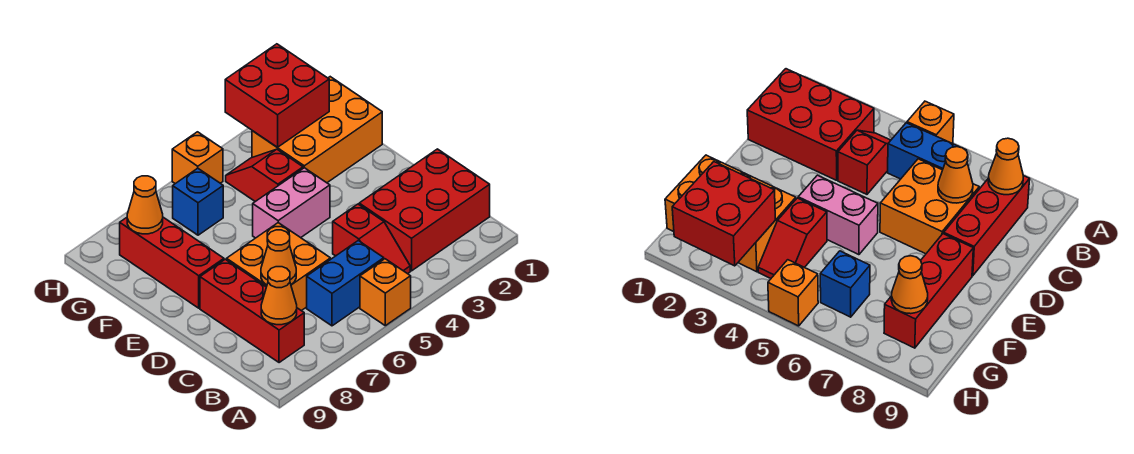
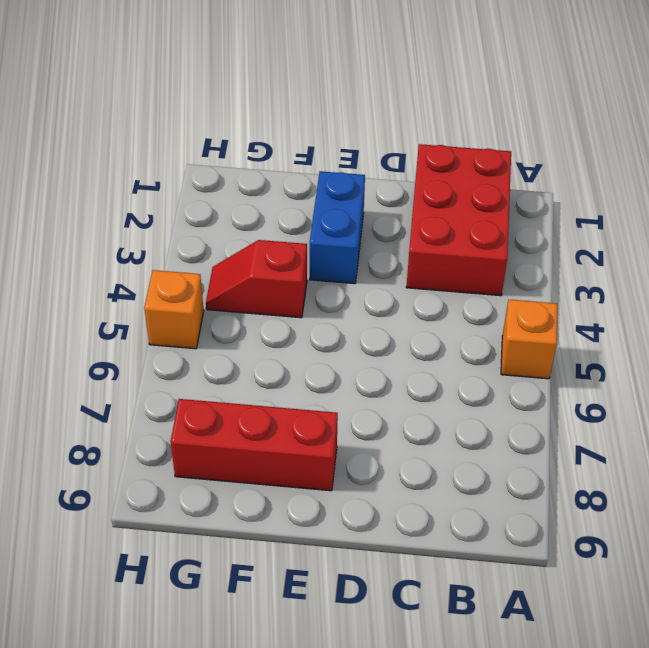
blue 1x2 brick [310,171,365,284] -> blue 1x2 brick moved to [307,241,384,326]
none -> red 1x2 slope [333,204,410,274]
none -> red 1x3 brick [200,259,304,363]
none -> orange 2x2 brick [227,223,331,311]

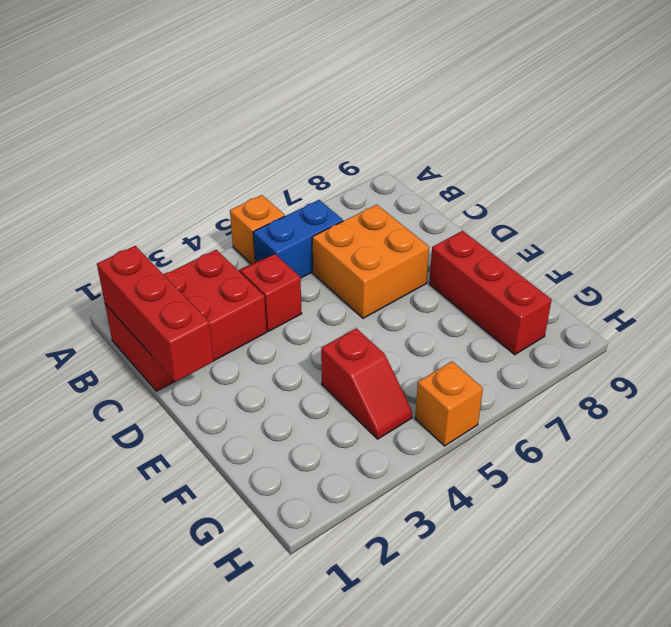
red 1x3 brick [97,246,214,382] -> red 1x3 brick moved to [200,259,304,363]
none -> pink 1x2 brick [253,168,330,238]
none -> orange 2x3 brick [252,77,382,183]
none -> blue 1x1 brick [173,168,223,235]

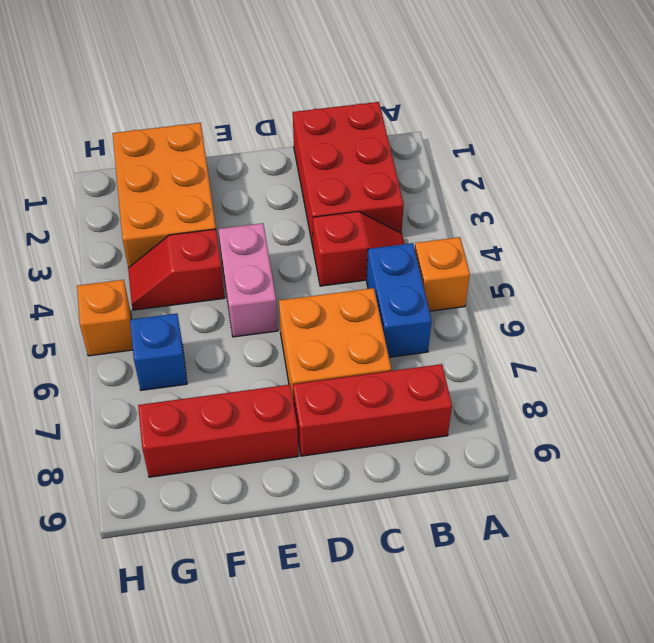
none -> orange 1x1 cone [261,267,297,325]
none -> orange 1x1 cone [261,230,296,285]
none -> red 2x2 brick [225,44,329,147]

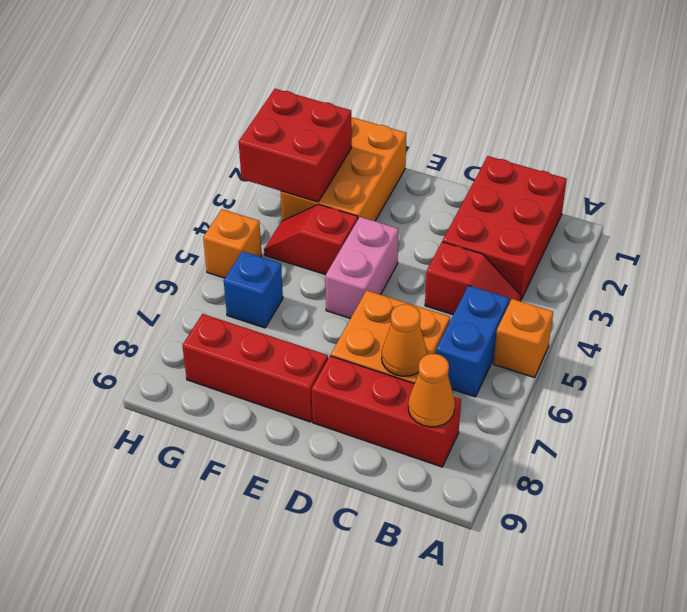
none -> orange 1x1 cone [127,176,163,234]

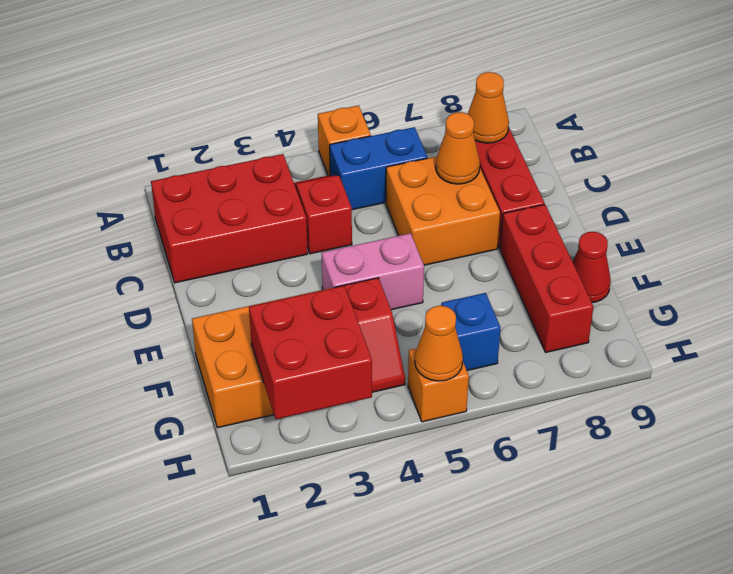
red 1x1 cone [573,232,611,302] -> none
orange 1x1 cone [415,306,463,381] -> orange 1x1 cone moved to [127,176,163,234]

